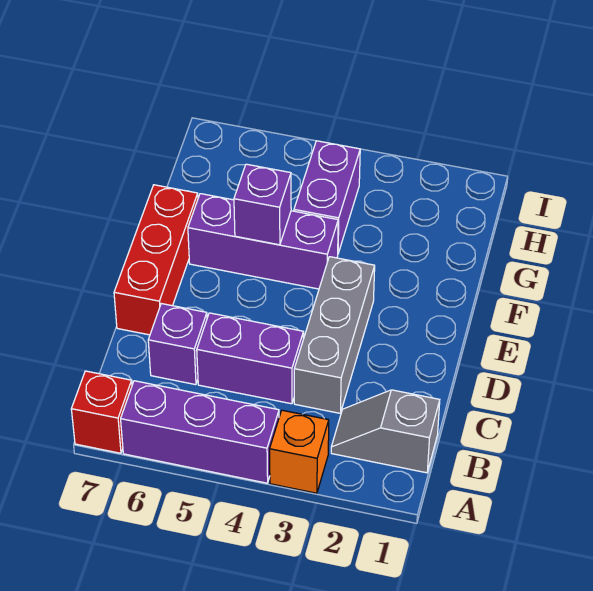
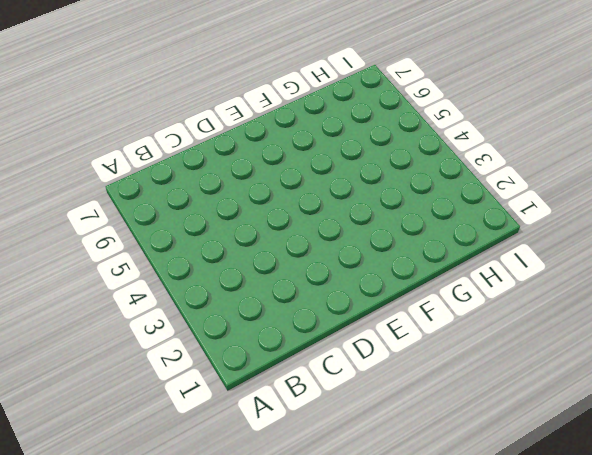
none -> orange 1x1 brick [270,410,329,493]
none -> purple 1x3 brick [121,381,279,483]

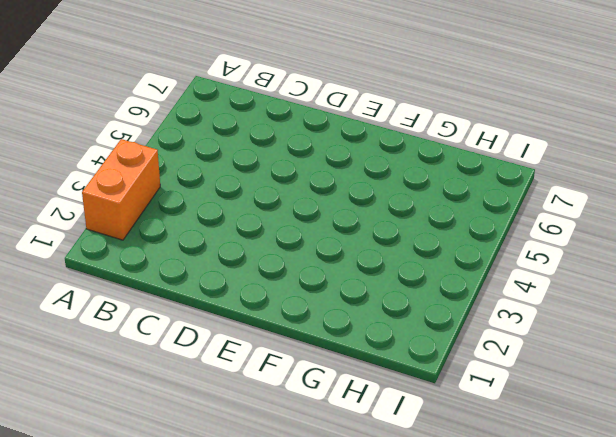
orange 1x2 brick [82,139,160,240] -> orange 1x1 brick [270,410,329,493]
none -> purple 1x3 brick [121,381,279,483]
none -> red 1x1 brick [71,371,132,453]

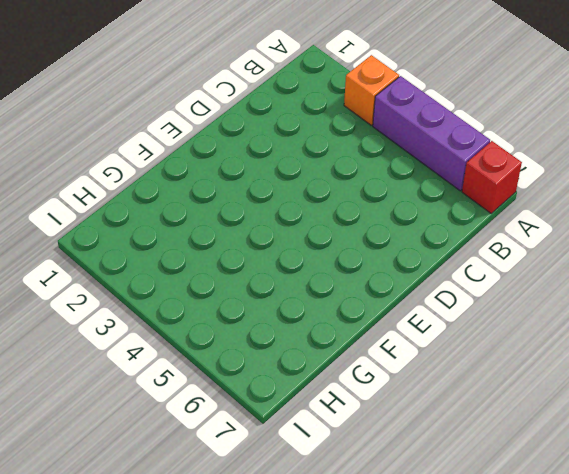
none -> grey 1x2 slope [331,390,440,473]
none -> grey 1x3 brick [294,257,375,413]

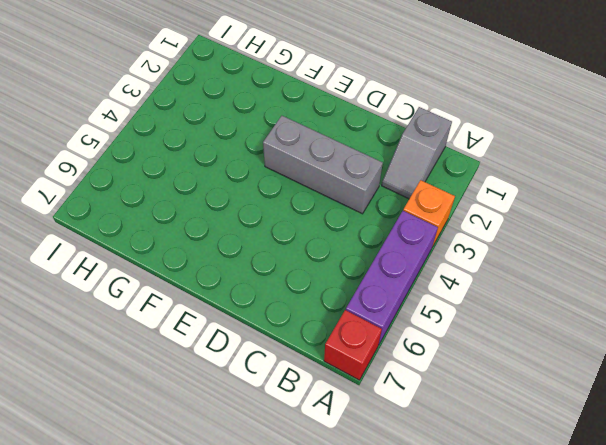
none -> purple 1x2 brick [197,313,304,404]
none -> purple 1x1 brick [148,304,207,385]

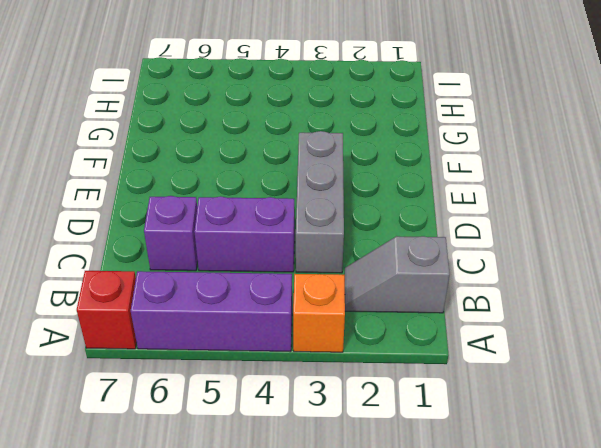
none -> red 1x3 brick [114,185,198,335]
none -> purple 1x3 brick [188,194,338,289]

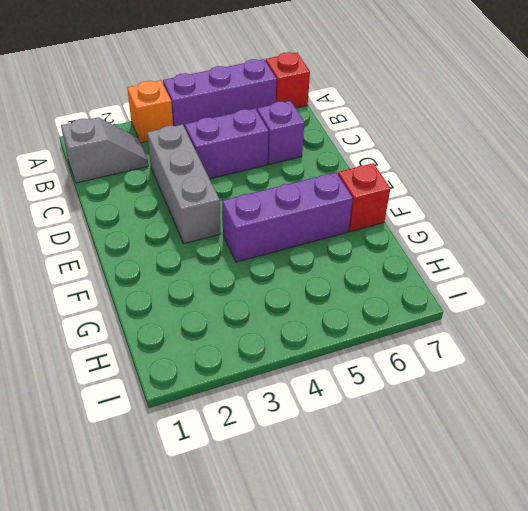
red 1x1 brick [338,163,390,232] -> red 1x3 brick [114,185,198,335]
none -> purple 1x2 brick [294,141,360,253]
none -> purple 1x1 brick [234,164,291,245]

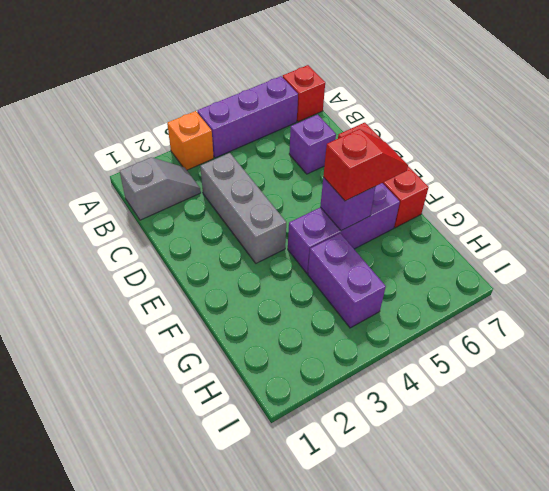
red 1x2 slope [323,129,408,201] -> none
none -> purple 1x2 brick [197,313,304,404]

